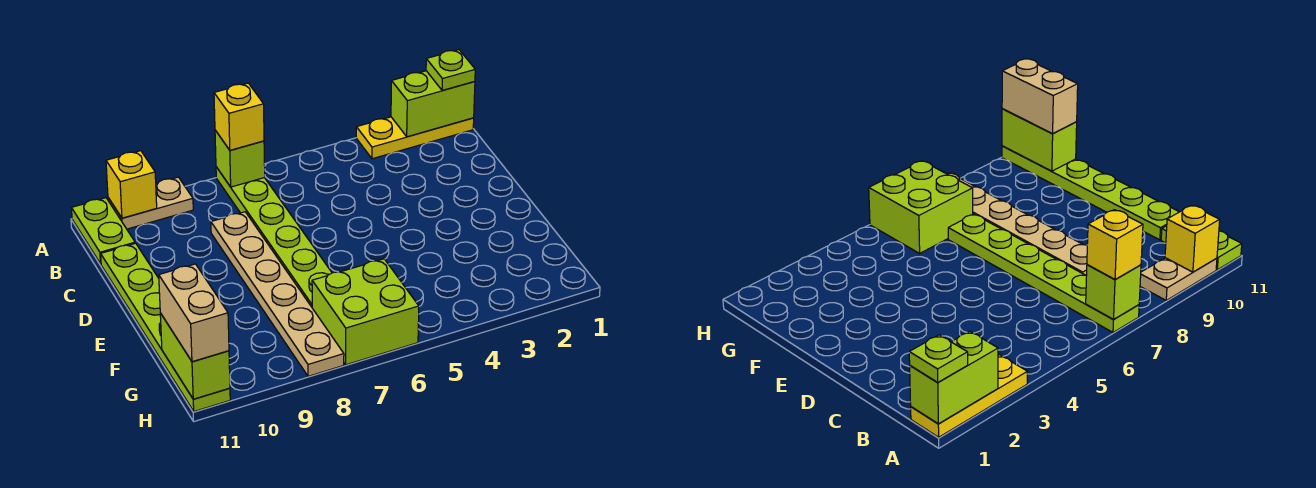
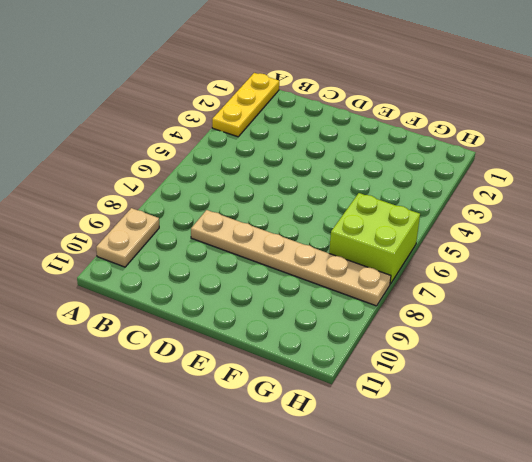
none -> lime 1x6 plate [216,167,332,307]
none -> lime 1x2 plate [72,198,135,264]
none -> lime 1x6 plate [101,243,230,411]

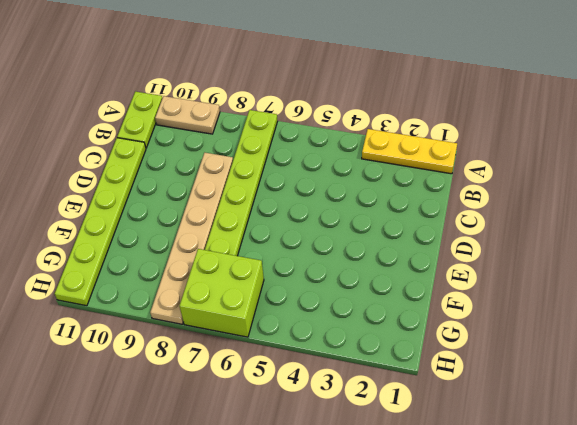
none -> lime 1x2 brick [391,71,475,137]
none -> lime 1x1 brick [215,130,265,187]
none -> yellow 1x1 brick [106,151,157,218]

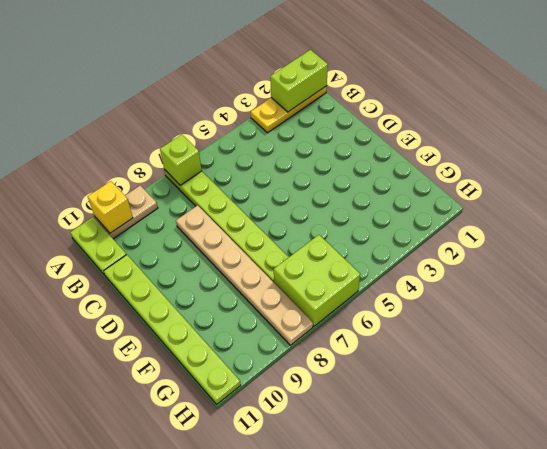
none -> lime 1x2 brick [160,313,230,399]
none -> lime 1x1 plate [426,50,475,91]
none -> yellow 1x1 brick [214,83,264,150]

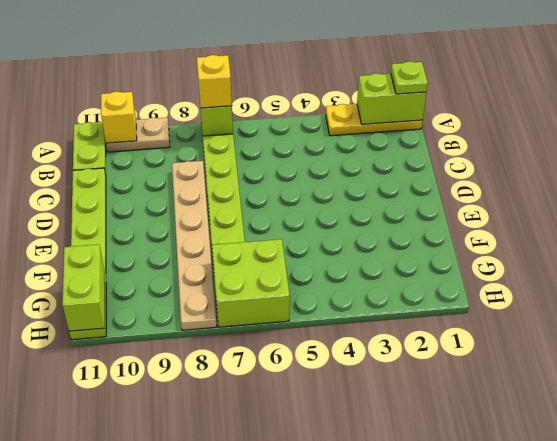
none -> tan 1x2 brick [159,264,229,362]

